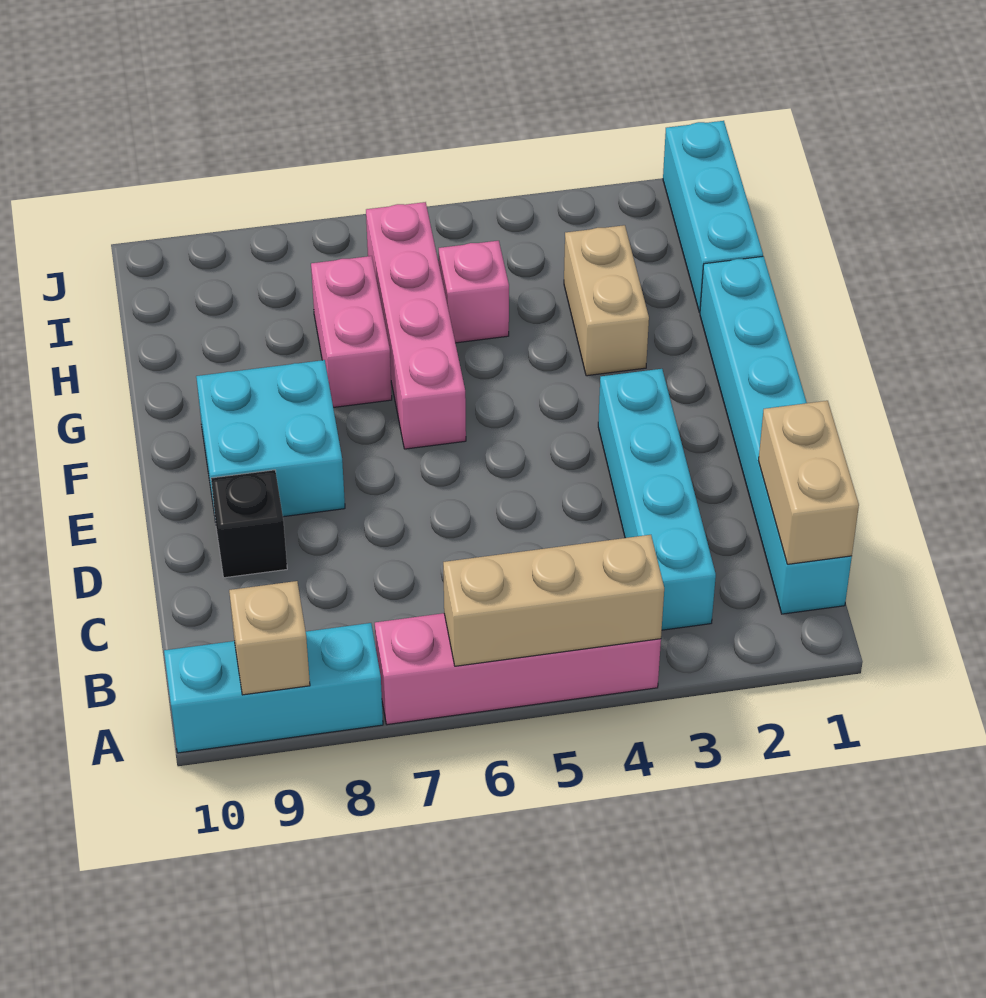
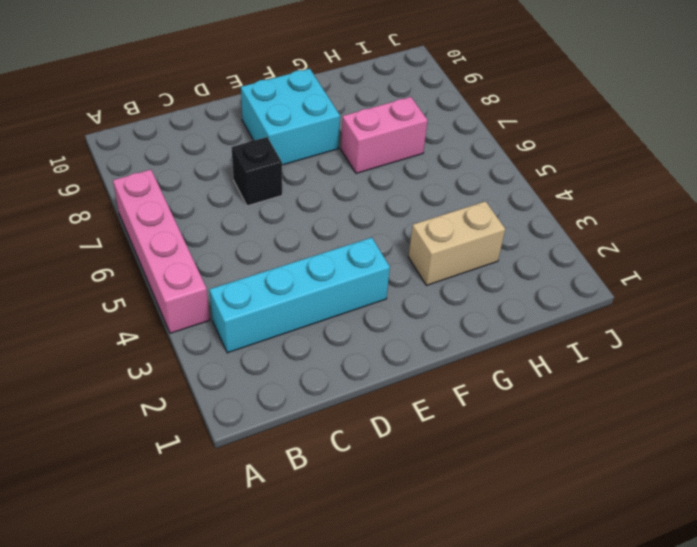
black 1x1 brick [231,137,282,206] -> black 1x1 brick moved to [211,470,287,578]
none -> cyan 1x3 brick [164,623,383,753]
none -> cyan 1x6 brick [700,256,852,614]
none -> pink 1x4 brick [366,202,466,449]

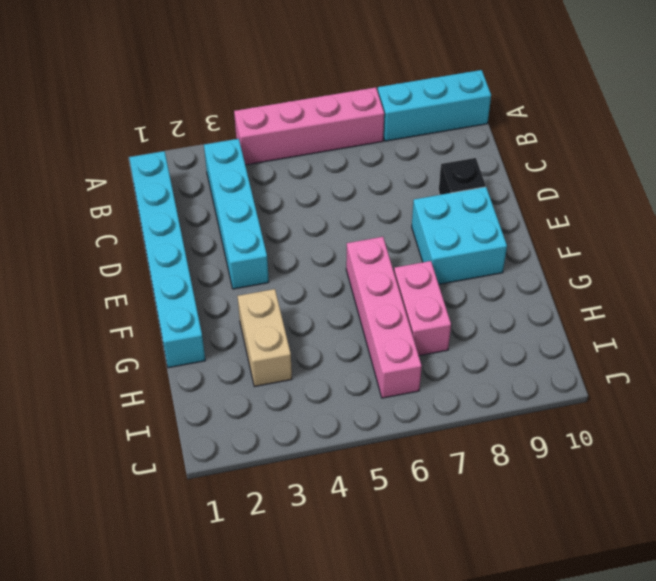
none -> cyan 1x3 brick [663,121,763,313]
none -> pink 1x1 brick [439,241,509,343]
none -> tan 1x3 brick [443,535,664,666]

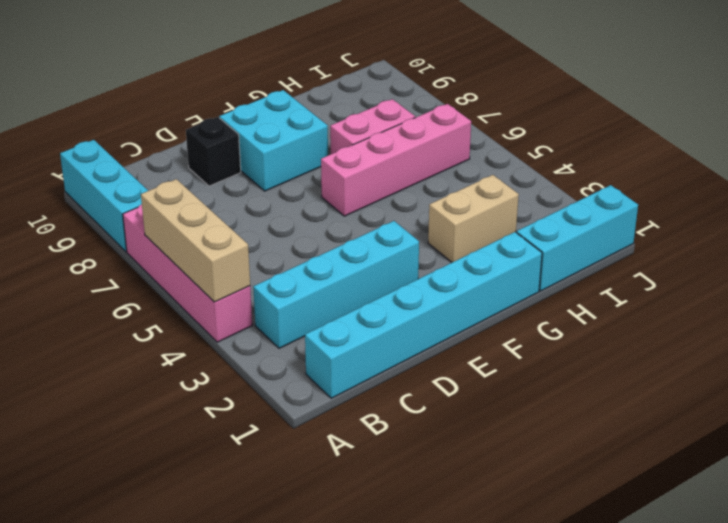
none -> pink 1x1 brick [439,241,509,343]
none -> tan 1x1 brick [229,581,310,695]
none -> tan 1x2 brick [758,401,859,564]

